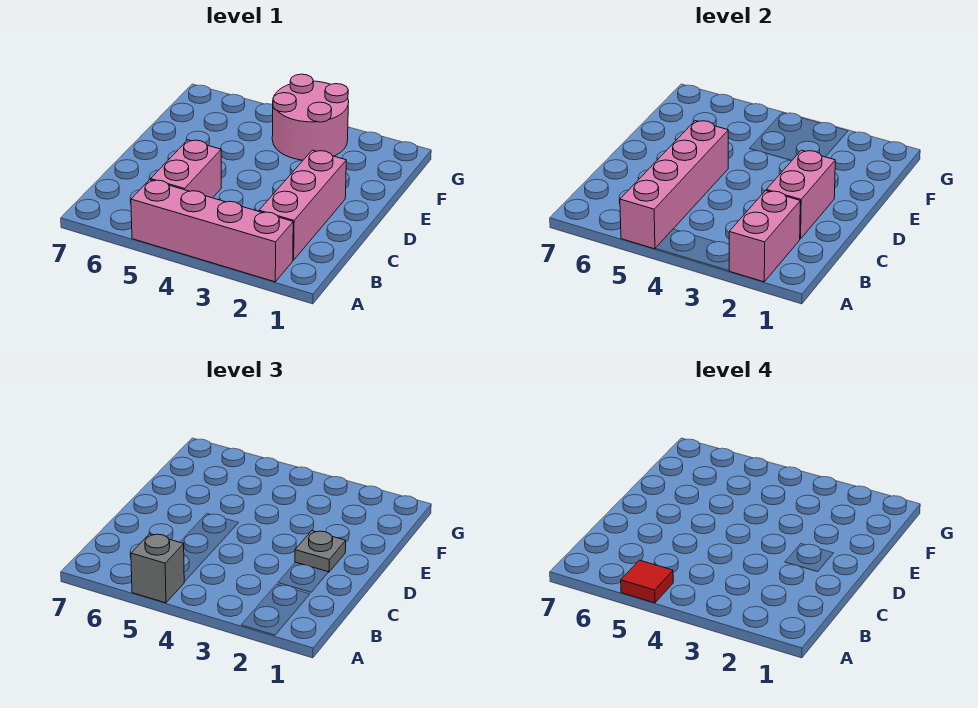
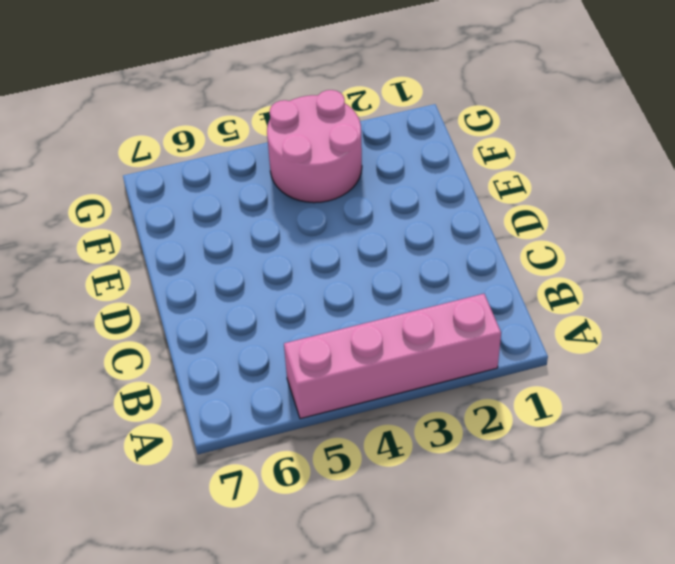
none -> pink 1x3 brick [259,150,346,260]
none -> pink 1x2 brick [151,140,221,198]

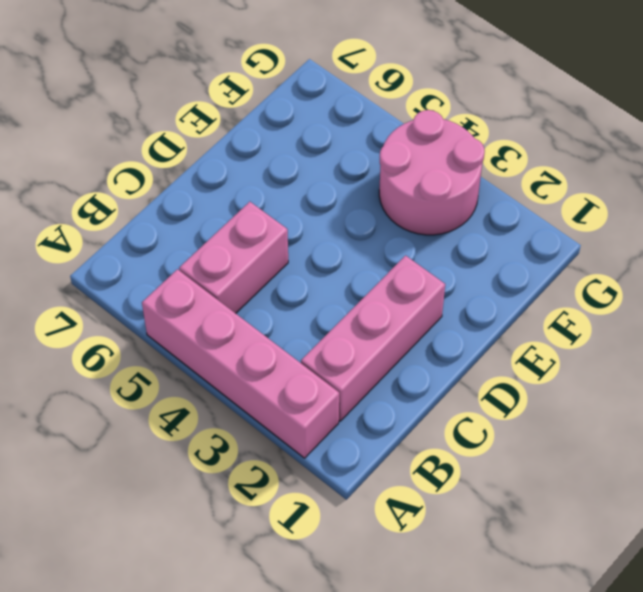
none -> pink 1x2 brick [729,191,800,282]
none -> pink 1x4 brick [620,121,728,249]

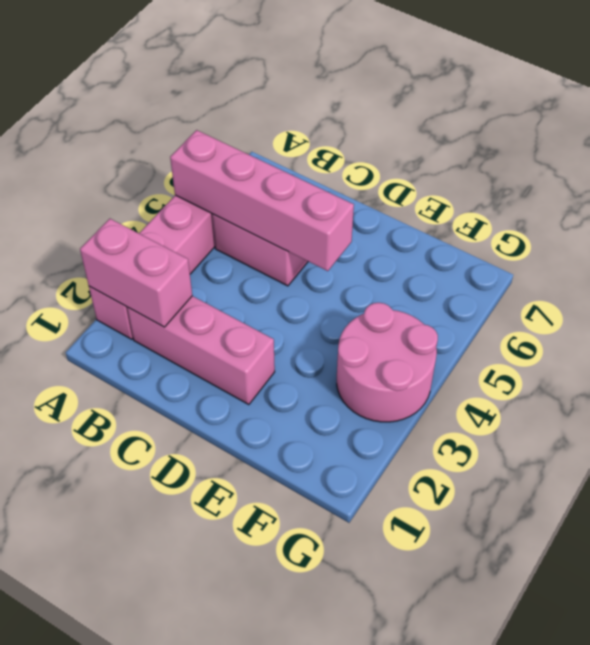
none -> pink 1x2 brick [766,150,835,239]
none -> grey 1x1 brick [131,534,184,603]

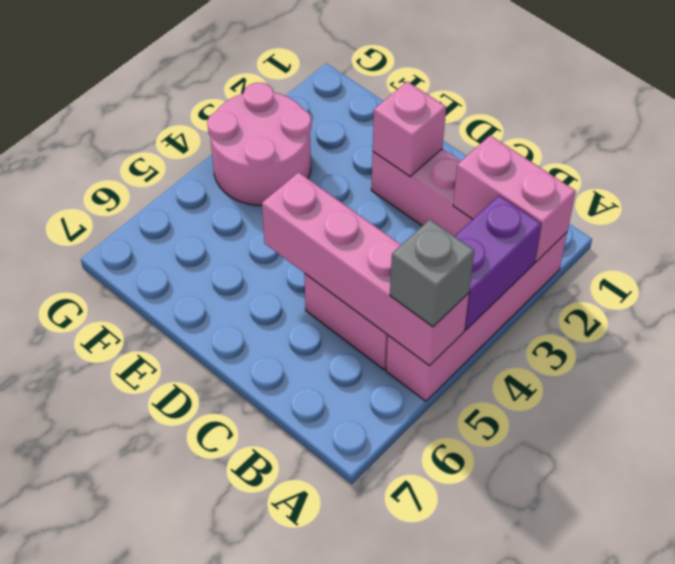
purple 1x2 brick [455,196,541,330] -> none
pink 1x1 brick [373,81,446,176] -> pink 1x2 brick [766,150,835,239]
none -> grey 1x1 plate [295,531,346,572]
none -> red 1x1 tile [621,560,673,603]

